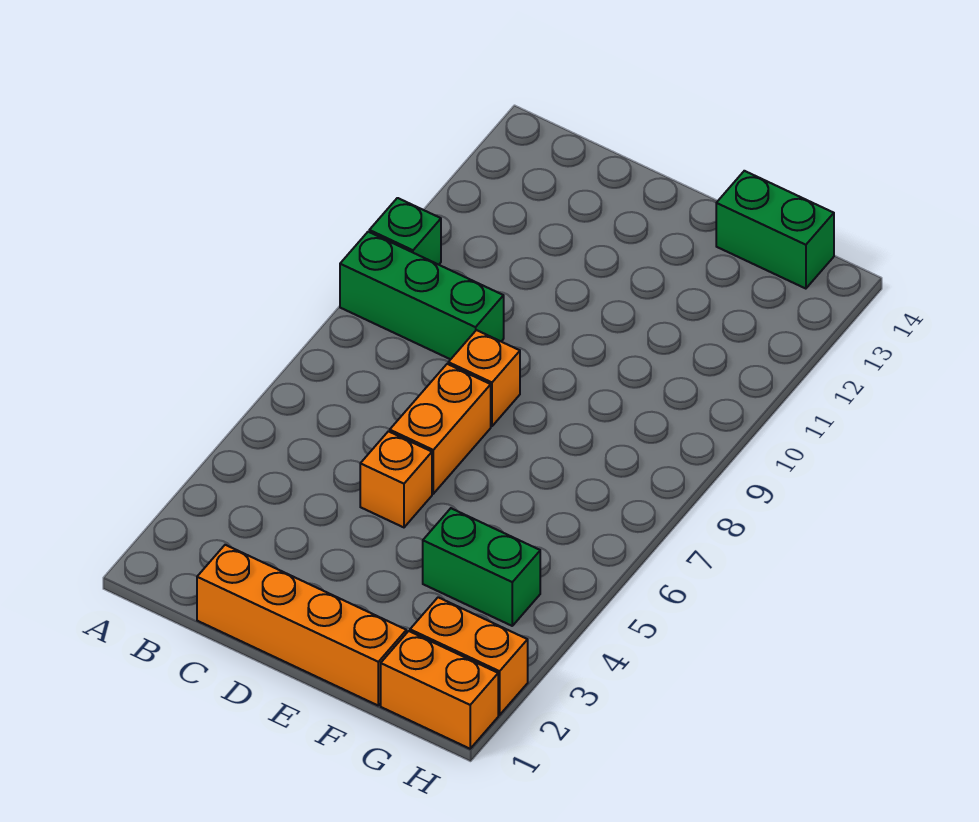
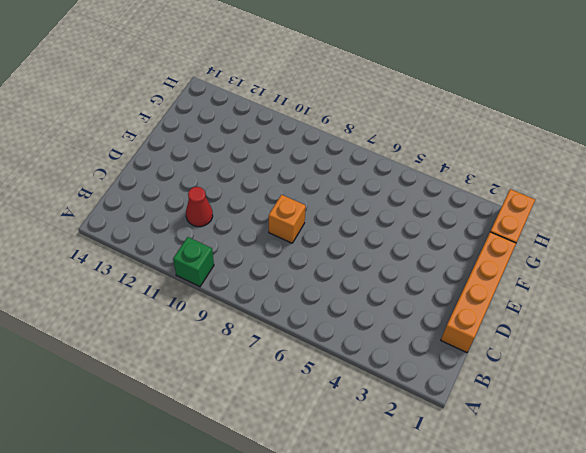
red 1x1 cone [186,187,213,227] -> none
none -> green 1x3 brick [340,232,504,359]
none -> orange 1x1 brick [360,431,432,527]

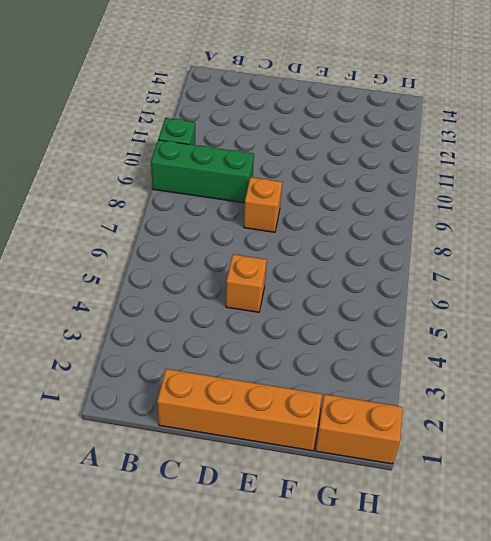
none -> orange 1x2 brick [390,364,491,494]
none -> green 1x2 brick [423,508,540,626]

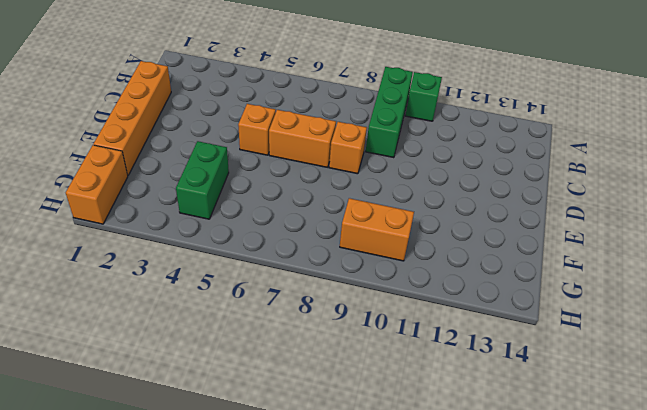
orange 1x2 brick [340,198,414,261] -> orange 1x2 brick turned to [410,597,528,715]
none -> green 1x2 brick [716,171,834,289]

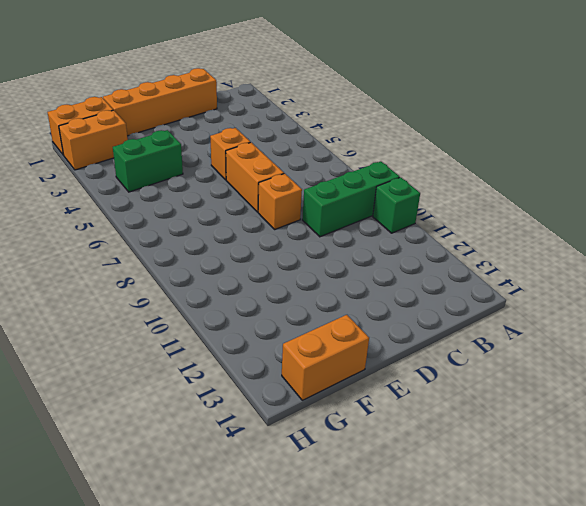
orange 1x2 brick [282,315,369,400] -> green 1x2 brick [716,171,834,289]

